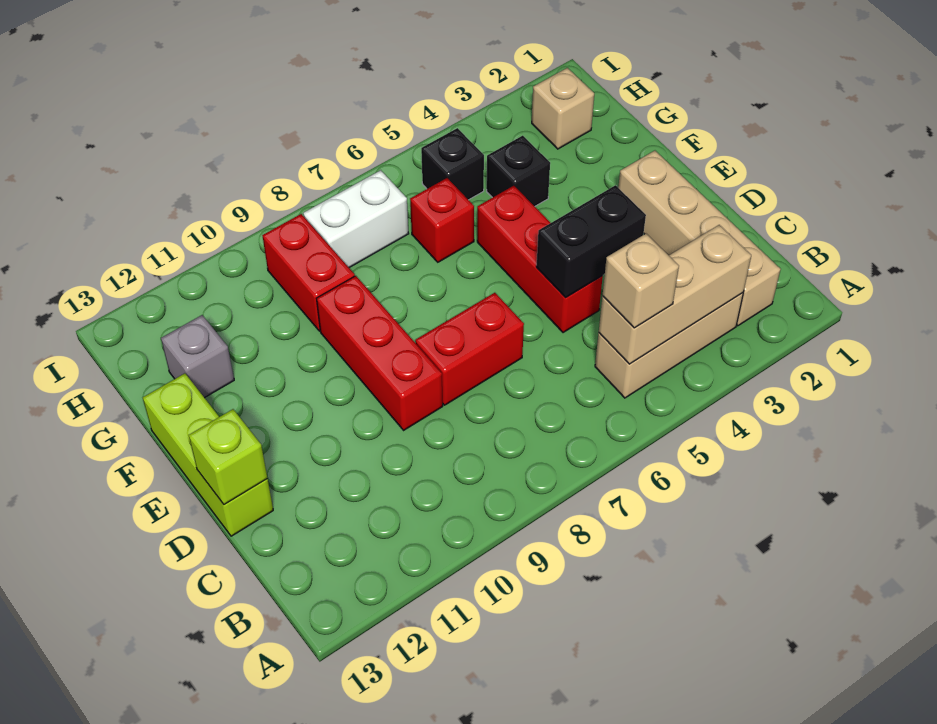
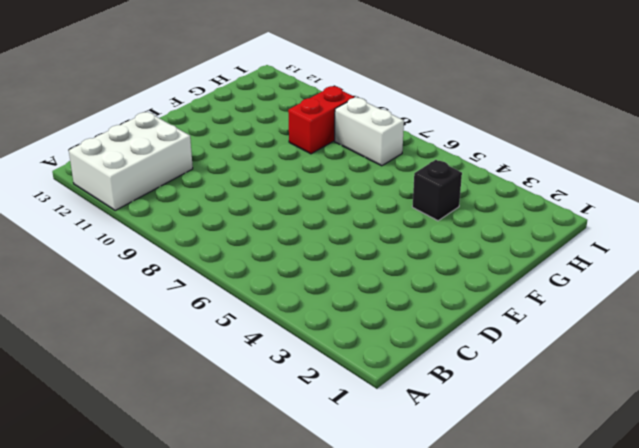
white 2x3 brick [69,112,193,210] -> none
none -> tan 1x4 brick [618,151,781,326]
none -> tan 1x3 brick [595,293,743,398]
none -> red 1x3 brick [477,186,603,333]

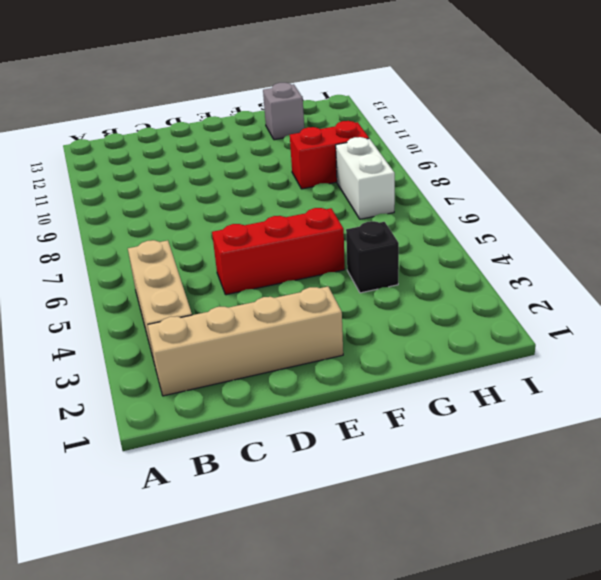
none -> red 1x2 brick [415,293,524,405]
none -> red 1x3 brick [317,276,443,430]
none -> lime 1x3 brick [143,373,273,536]

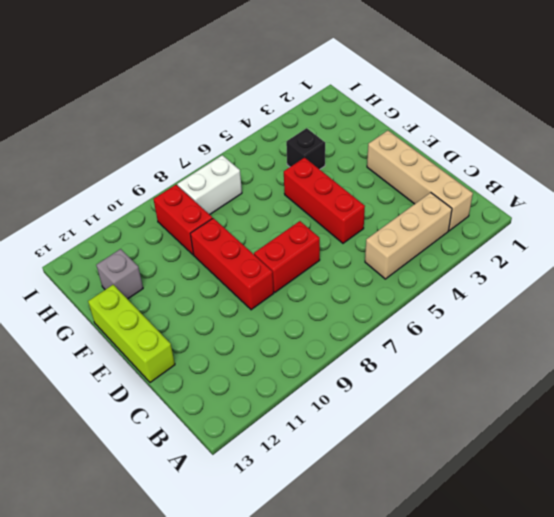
none -> red 1x1 brick [410,178,474,262]
none -> tan 1x1 brick [532,68,594,149]
none -> black 1x1 brick [421,128,484,200]

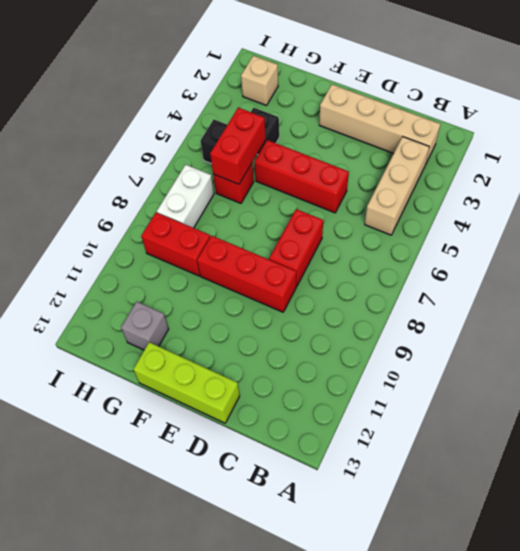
red 1x2 brick [210,108,266,184] -> none
none -> tan 1x3 brick [599,225,751,364]
none -> black 1x2 brick [536,185,646,298]
none -> lime 1x1 brick [189,409,267,505]

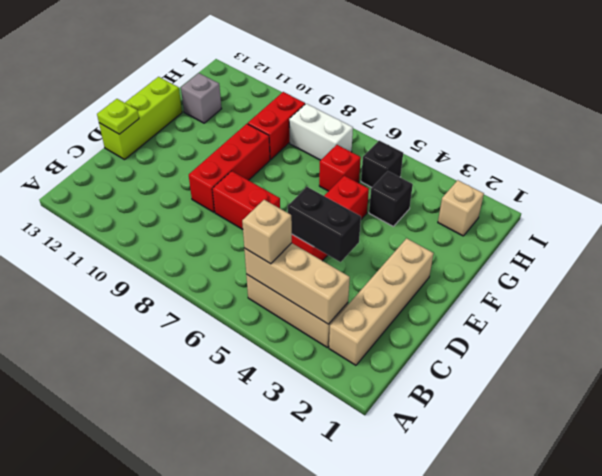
lime 1x1 plate [97,99,139,134] -> lime 1x1 brick [189,409,267,505]

